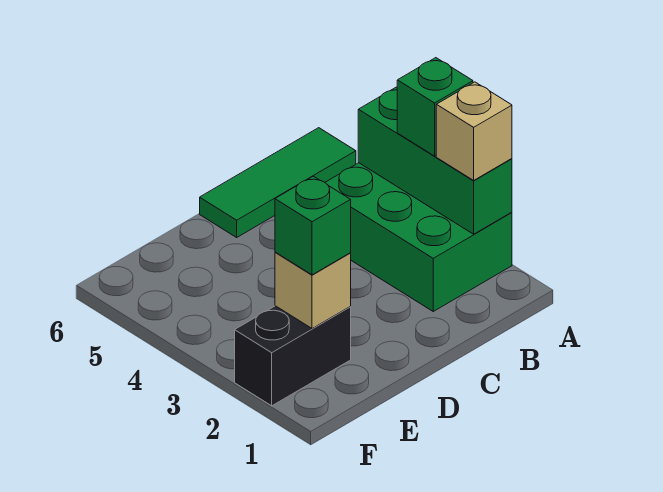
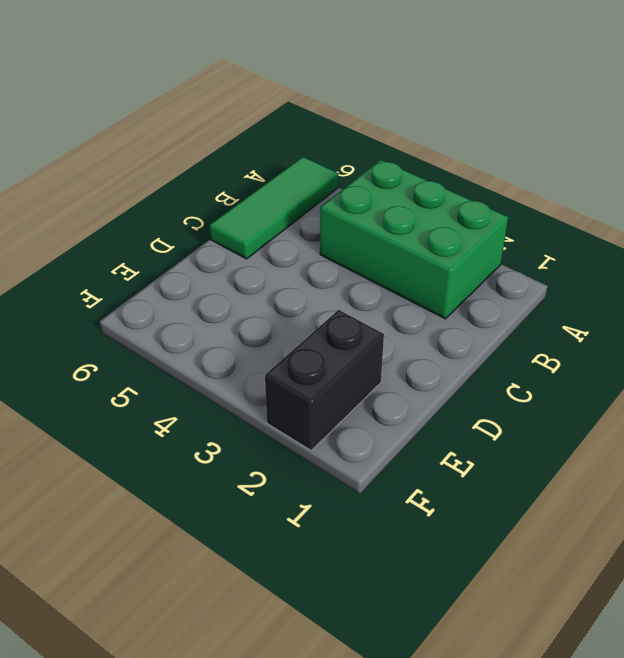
none -> green 1x3 brick [358,87,512,234]
none -> tan 1x1 brick [275,252,351,329]

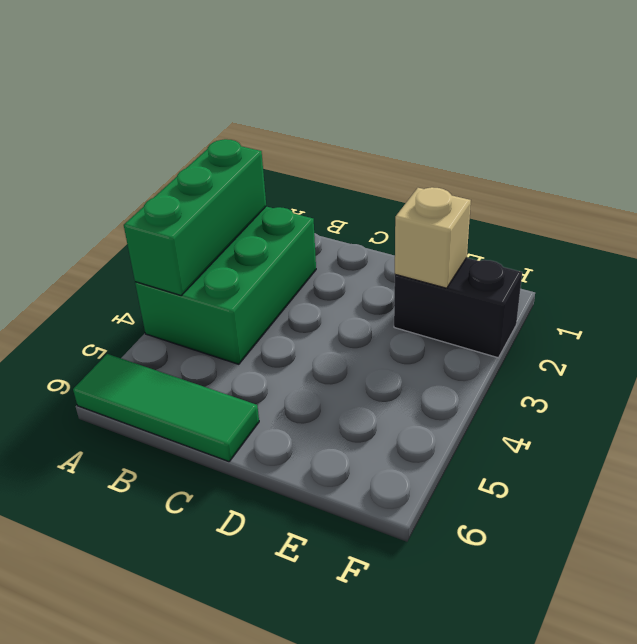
none -> tan 1x1 brick [436,82,512,180]
none -> green 1x1 brick [397,58,473,156]

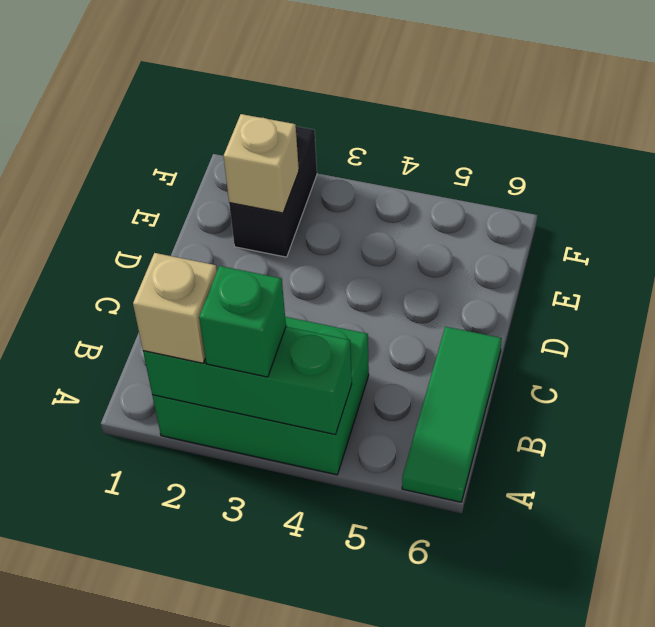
none -> green 1x1 brick [275,176,351,275]

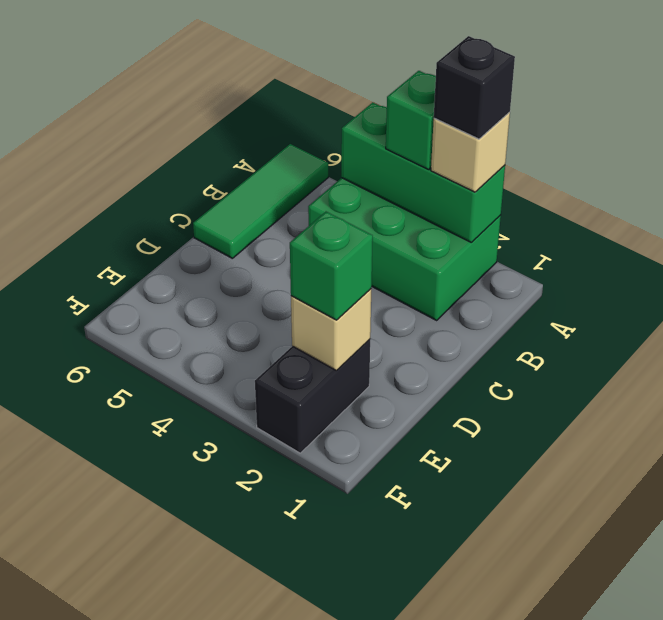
black 1x1 brick [434,36,515,139] -> none

